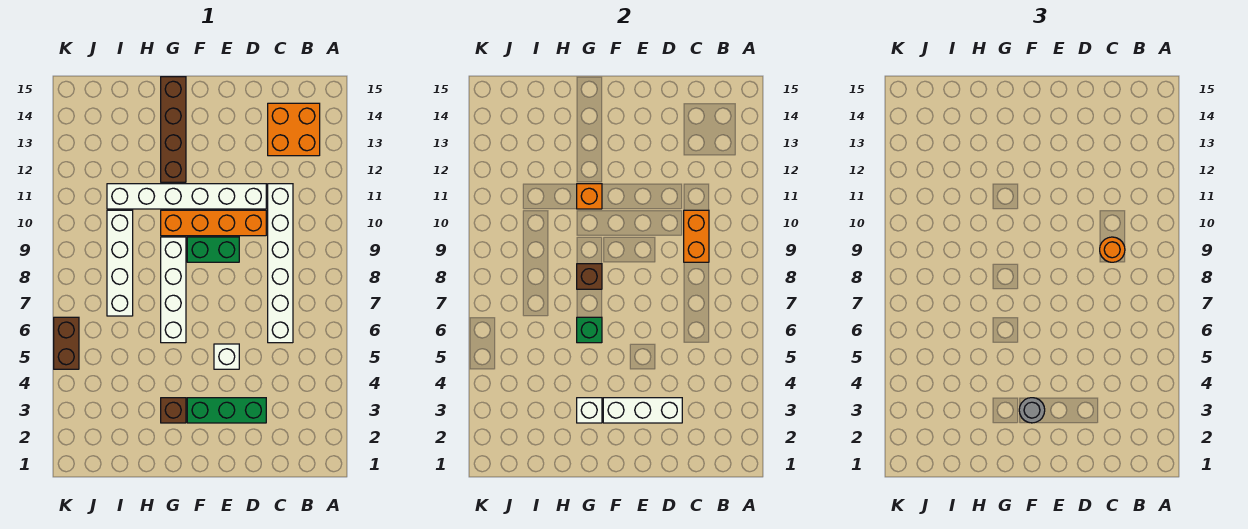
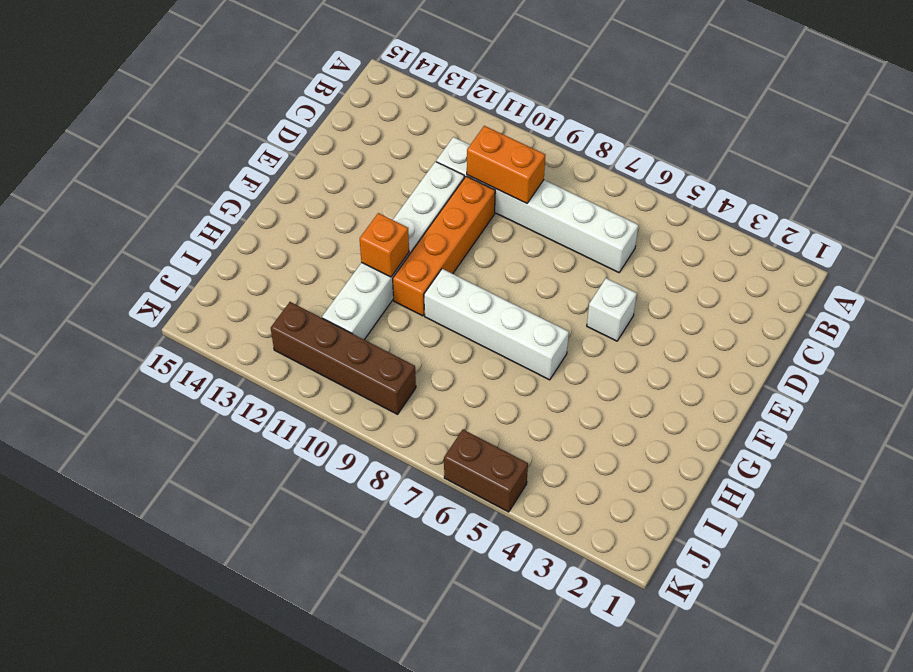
brown 1x4 brick [271,302,416,414] -> brown 1x4 brick moved to [161,77,186,182]
none -> orange 2x2 brick [268,103,320,156]
none -> green 1x3 brick [187,398,266,423]
none -> green 1x2 brick [187,237,239,262]

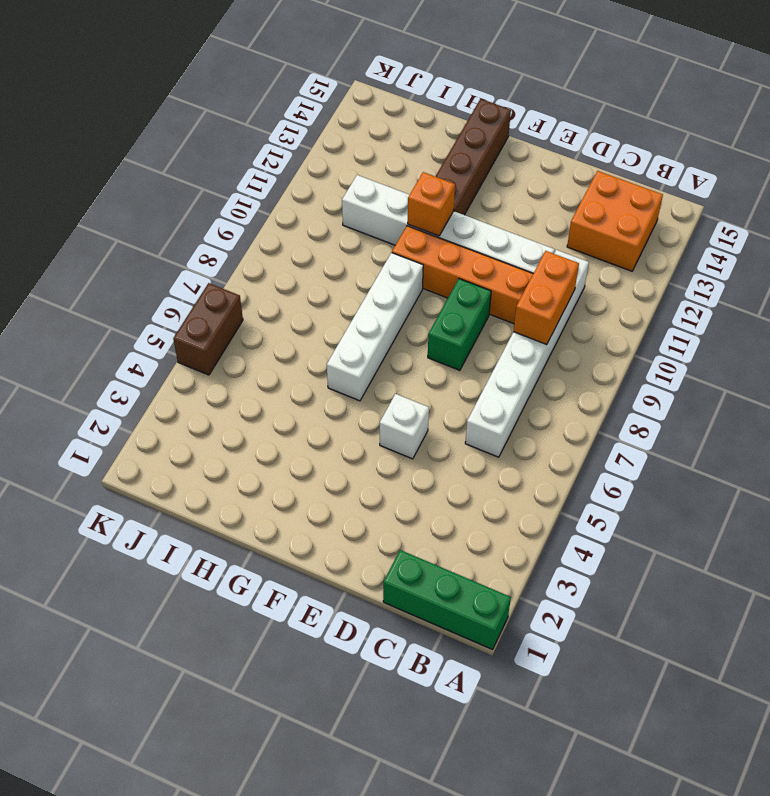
green 1x3 brick [383,550,511,649] -> green 1x3 brick moved to [187,398,266,423]
green 1x2 brick [428,279,491,370] -> green 1x2 brick turned to [187,237,239,262]
none -> brown 1x1 brick [161,398,186,423]
none -> white 1x4 brick [107,210,133,316]
none -> white 1x3 brick [603,398,682,423]

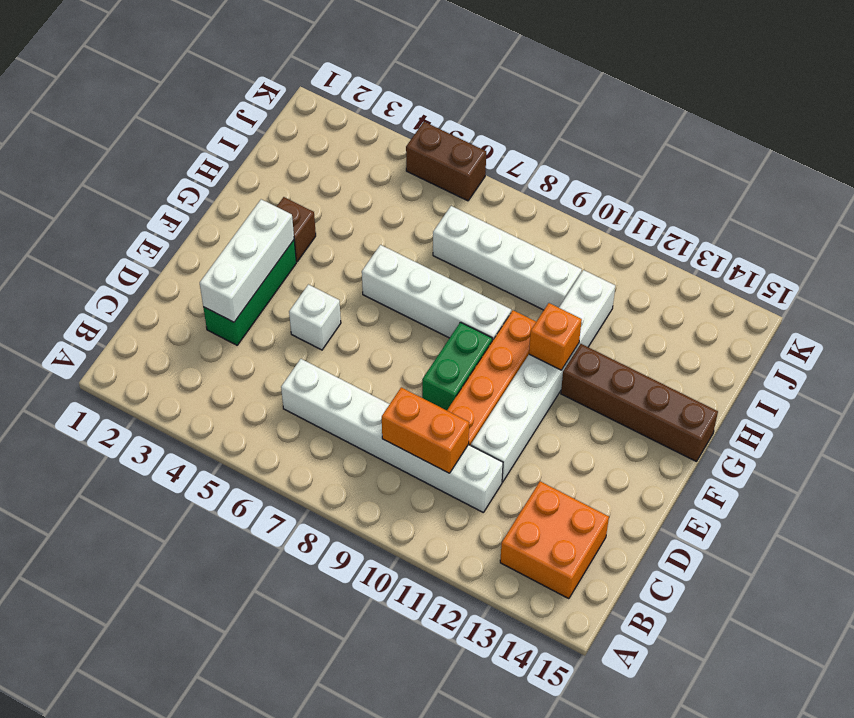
none -> white 1x1 brick [577,398,602,423]
none -> green 1x1 brick [577,317,602,343]
none -> brown 1x1 brick [577,264,602,289]

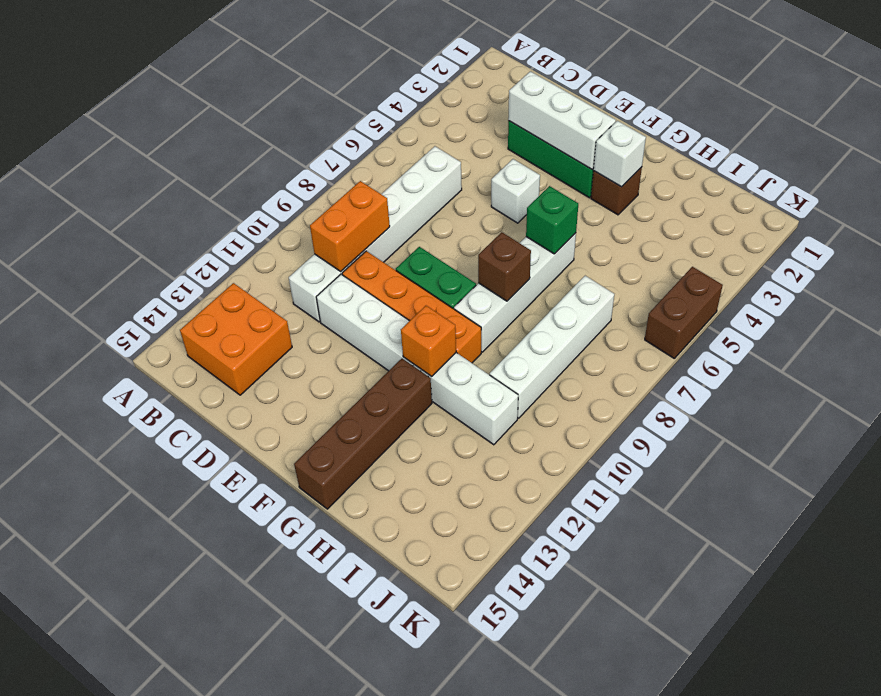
none -> orange 1x1 round brick [1100,237,1125,262]
none -> grey 1x1 round brick [1019,398,1045,423]

